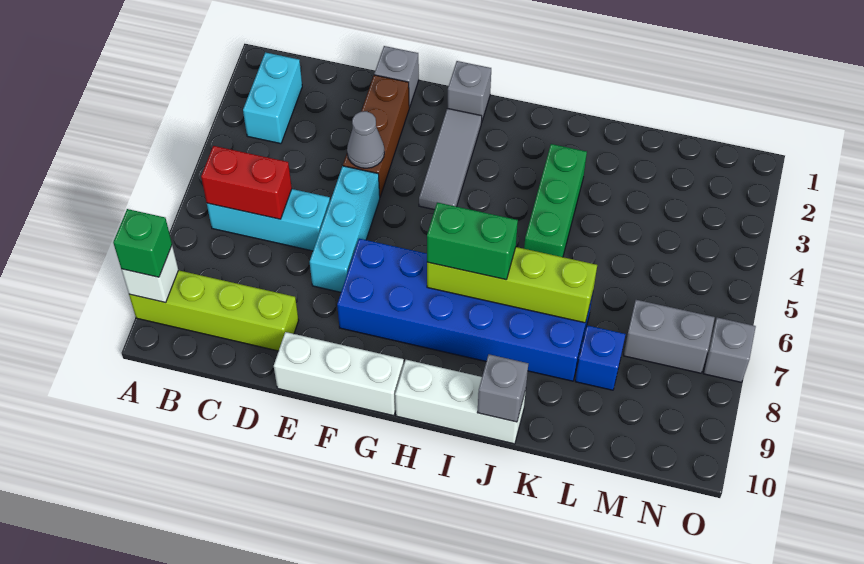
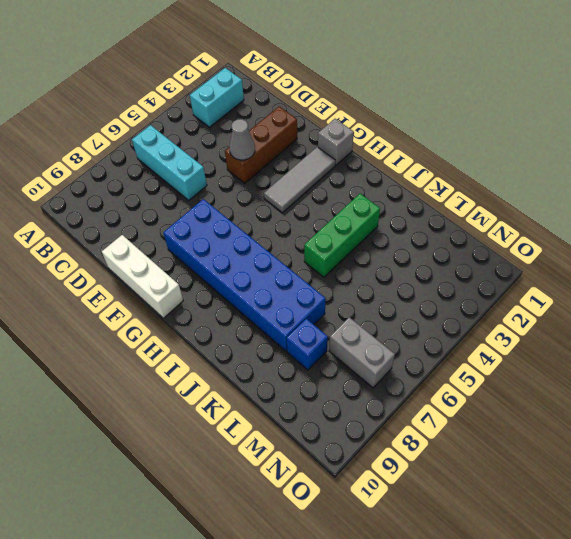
none -> lime 1x4 brick [129,270,299,351]
none -> grey 1x1 brick [374,46,419,107]
none -> cyan 1x3 brick [310,166,380,292]

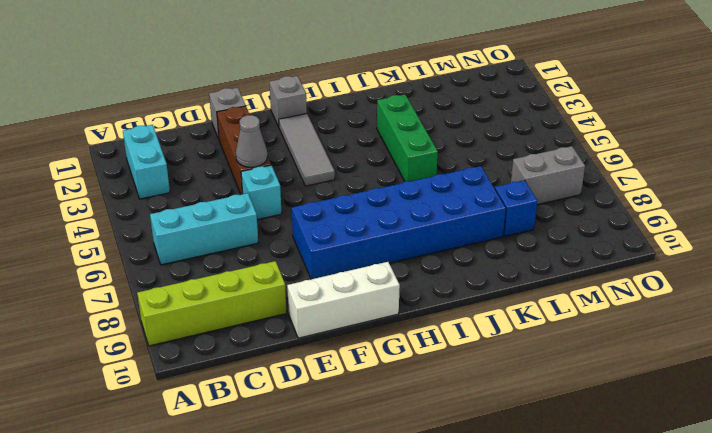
cyan 1x1 brick [241,165,282,220] -> cyan 1x3 brick [310,166,380,292]
none -> white 1x3 brick [395,360,526,444]
none -> grey 1x1 brick [703,318,756,382]
none -> white 1x1 brick [121,246,178,302]

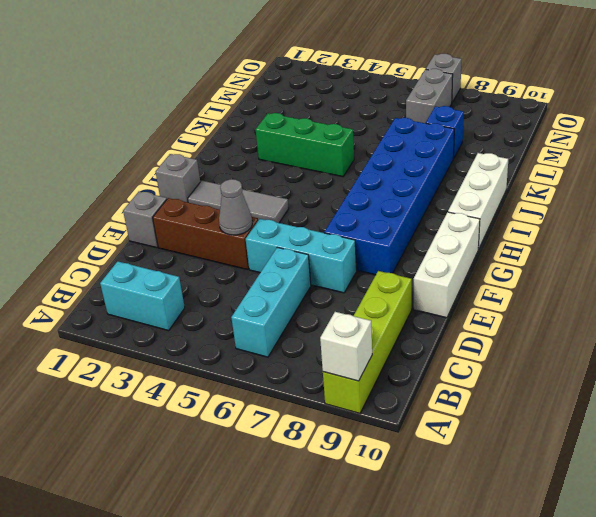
none -> red 1x2 brick [201,146,292,219]
none -> lime 1x4 brick [427,247,597,323]
none -> grey 1x1 brick [477,354,528,422]

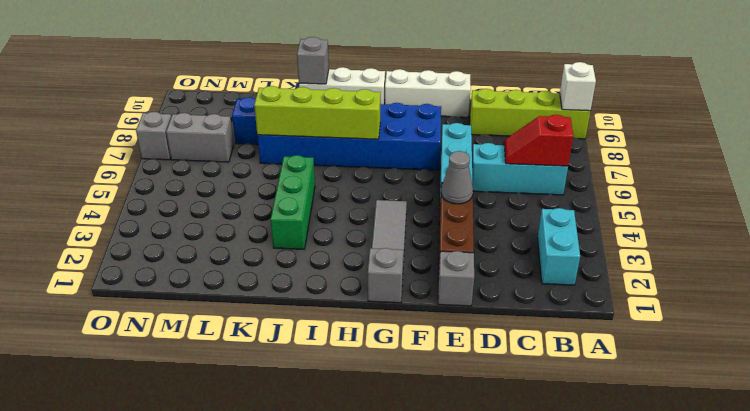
red 1x2 slope [504,115,573,166] -> red 1x2 brick [201,146,292,219]
none -> green 1x1 brick [113,209,172,277]
none -> green 1x2 brick [427,203,518,280]

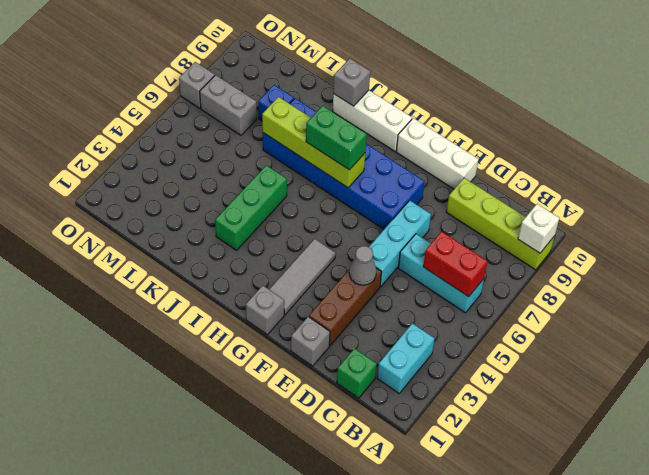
green 1x1 brick [337,348,377,398] -> green 1x1 brick moved to [113,209,172,277]

